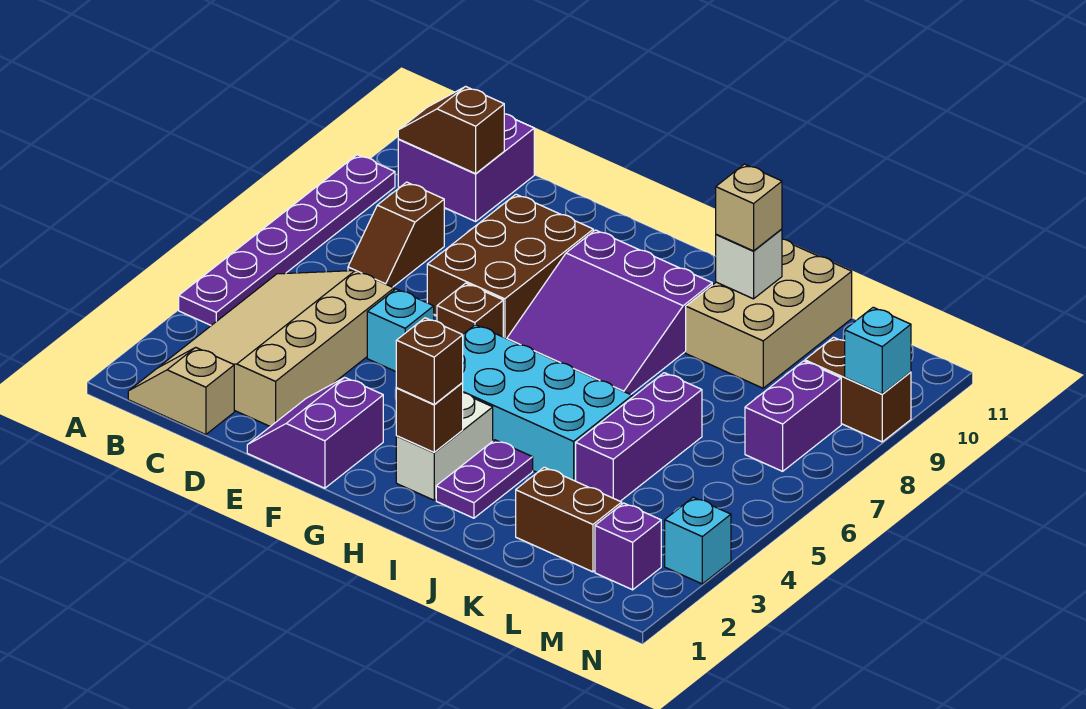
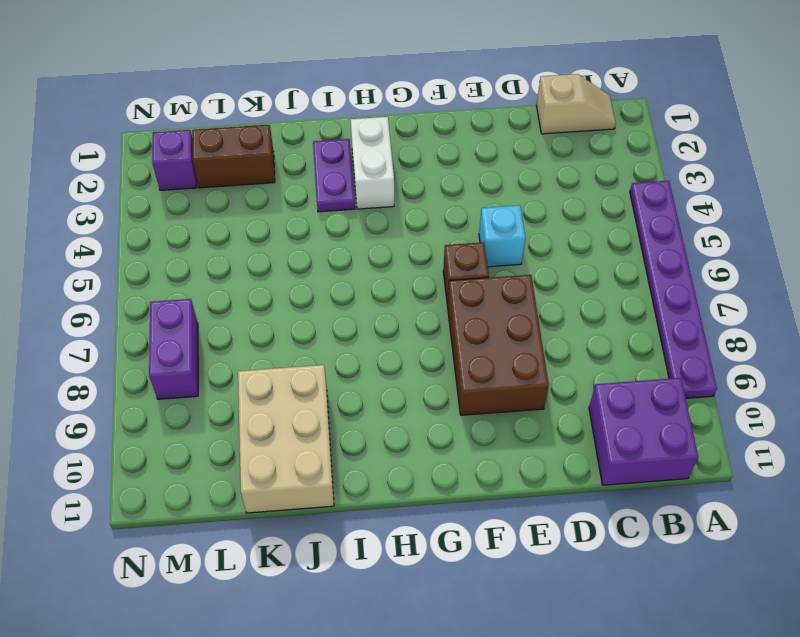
none -> tan 3x4 slope [159,271,394,427]
none -> brown 1x2 slope [348,182,444,287]
none -> purple 2x2 slope [247,377,383,488]

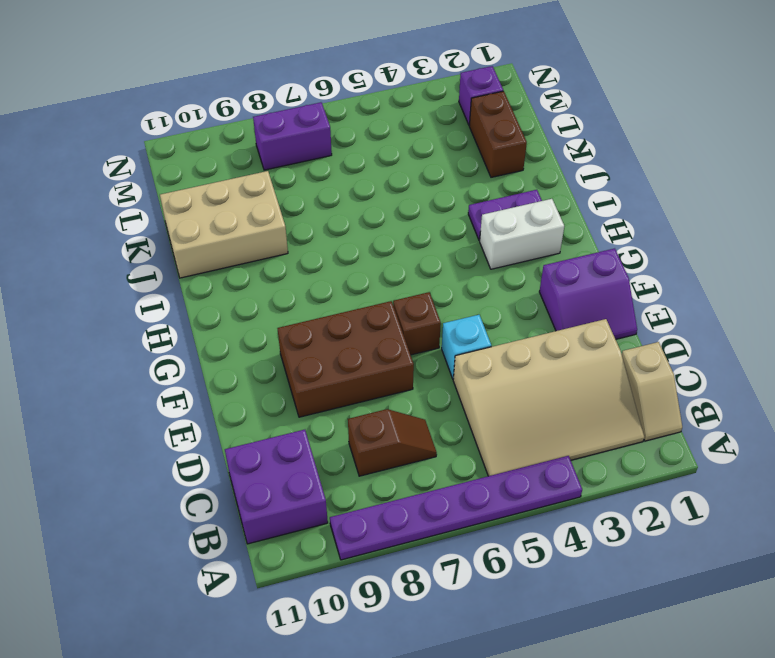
none -> cyan 2x4 brick [463,325,632,481]
none -> purple 3x3 slope [507,230,712,395]
none -> purple 1x3 brick [576,373,702,501]

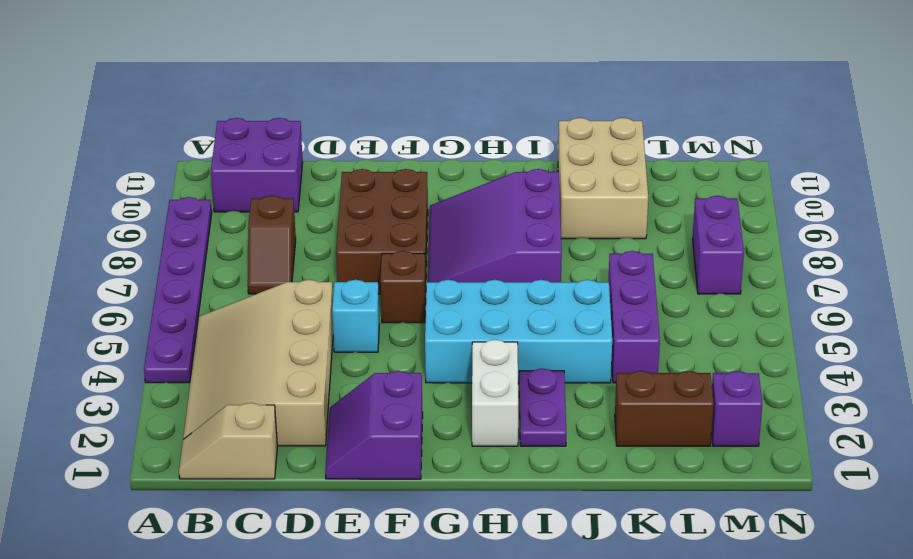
purple 3x3 slope [428,169,562,282] -> purple 3x3 slope turned to [507,230,712,395]
none -> brown 1x2 brick [805,337,911,442]
none -> cyan 1x1 brick [665,497,731,584]
none -> brown 1x2 slope [398,86,504,174]

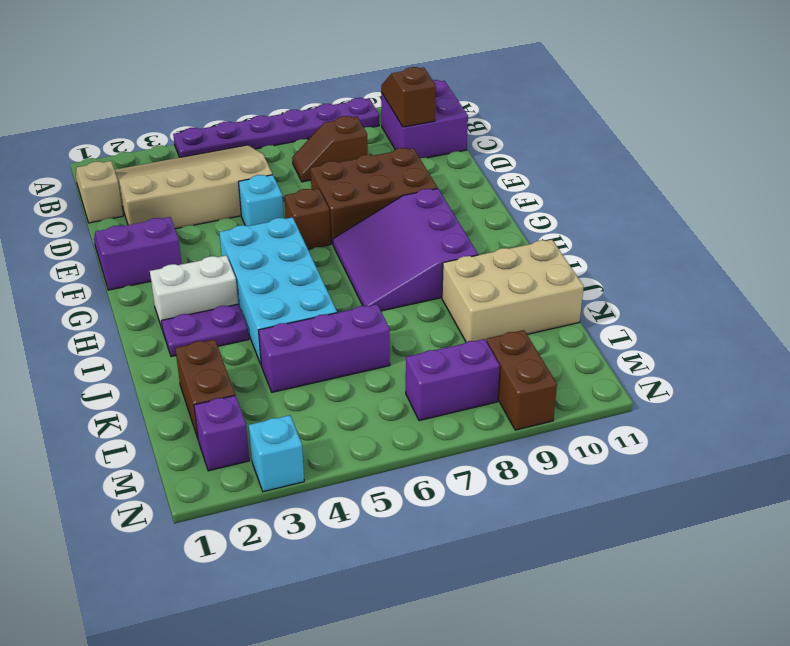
none -> brown 1x1 brick [396,382,463,452]
none -> white 1x1 brick [716,229,782,299]
none -> cyan 1x1 brick [845,307,911,394]

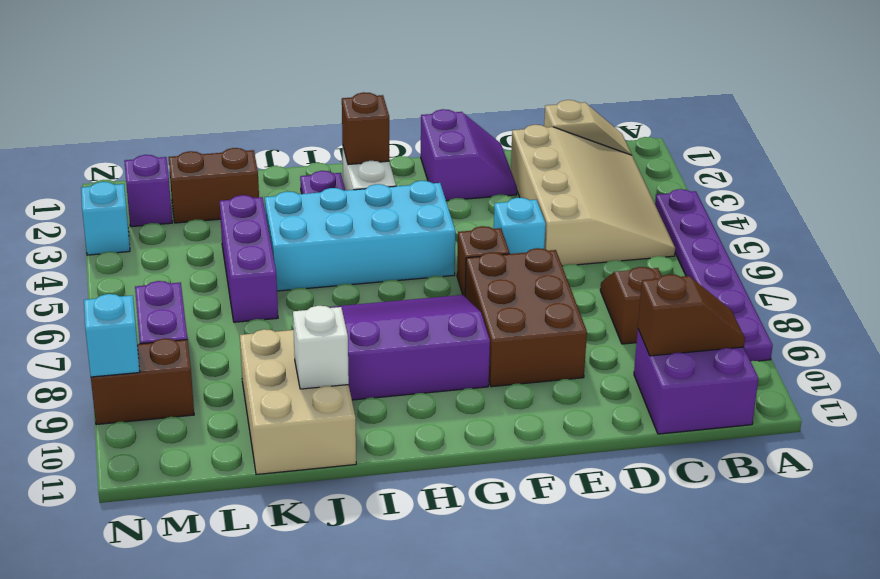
none -> brown 1x1 brick [396,318,463,404]
none -> tan 1x1 brick [716,164,782,251]

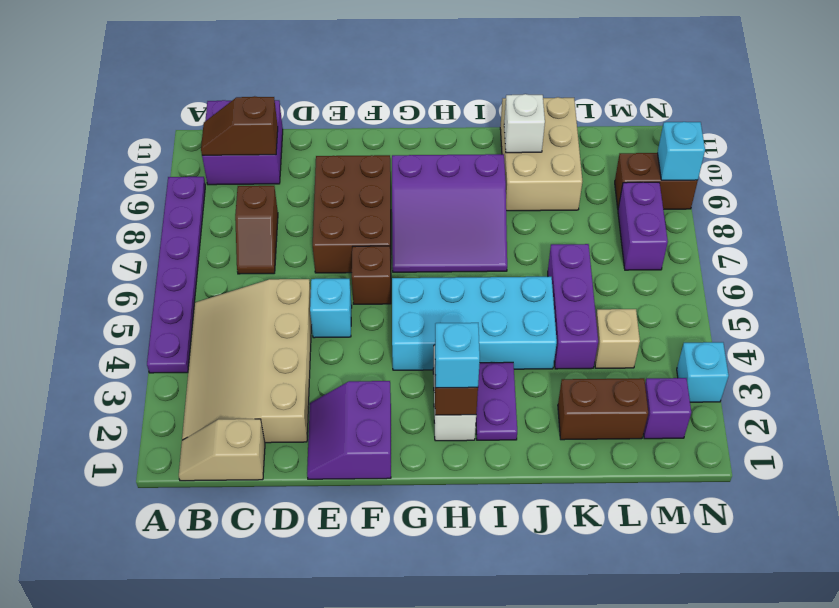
cyan 1x1 brick [435,323,480,388] -> brown 1x1 brick [396,318,463,404]
tan 1x1 brick [595,309,640,368] -> tan 1x1 brick moved to [716,164,782,251]

